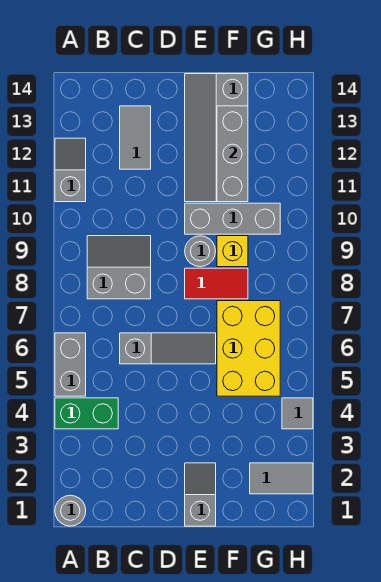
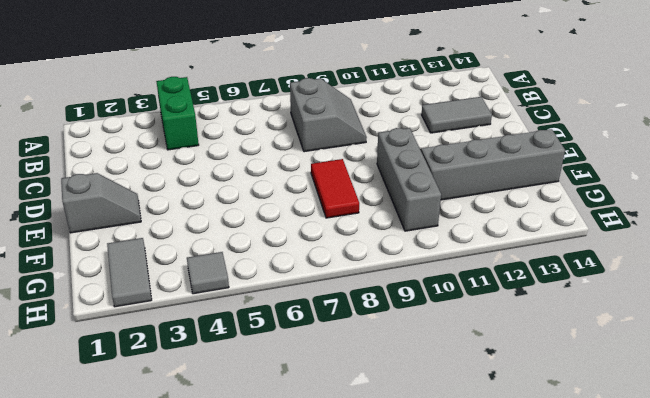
none -> grey 1x1 round brick [55,495,86,526]
none -> grey 1x2 brick [55,333,86,396]
none -> grey 1x2 slope [55,138,86,202]

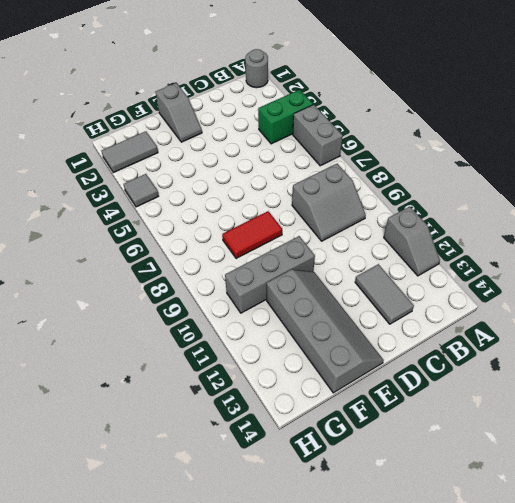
none -> grey 1x3 slope [120,333,216,364]
none -> grey 1x1 round brick [185,236,216,267]
none -> yellow 2x3 brick [217,301,280,396]

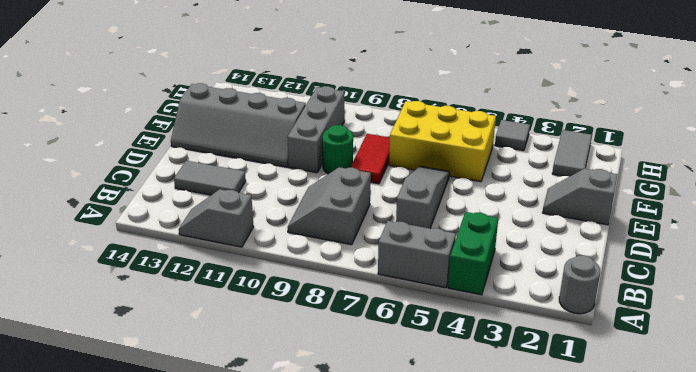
green 1x1 round brick [322,125,353,174] -> grey 1x1 round brick [185,236,216,267]
none -> yellow 1x1 brick [217,236,248,267]
none -> grey 1x3 brick [217,106,248,202]

